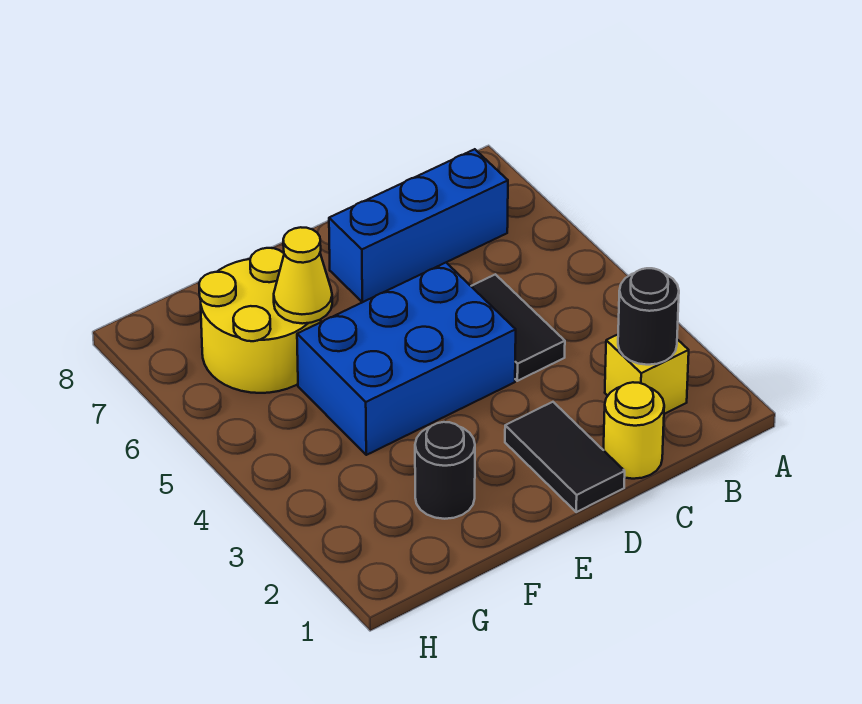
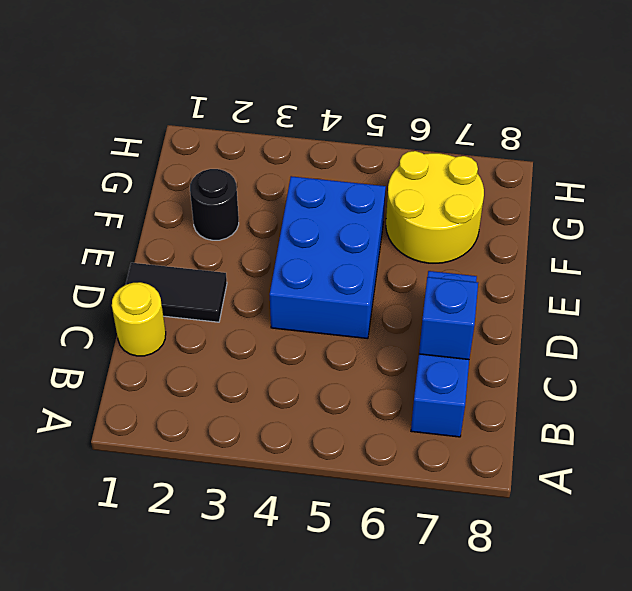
blue 1x1 brick [419,277,478,360] -> none
none -> yellow 1x1 brick [605,335,689,414]
none -> black 1x2 tile [471,274,565,381]

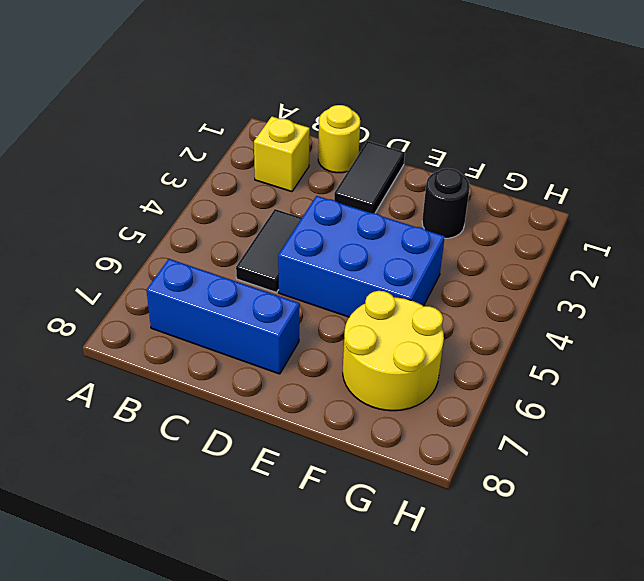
none -> black 1x1 round brick [618,268,679,365]
none -> yellow 1x1 cone [274,227,332,324]

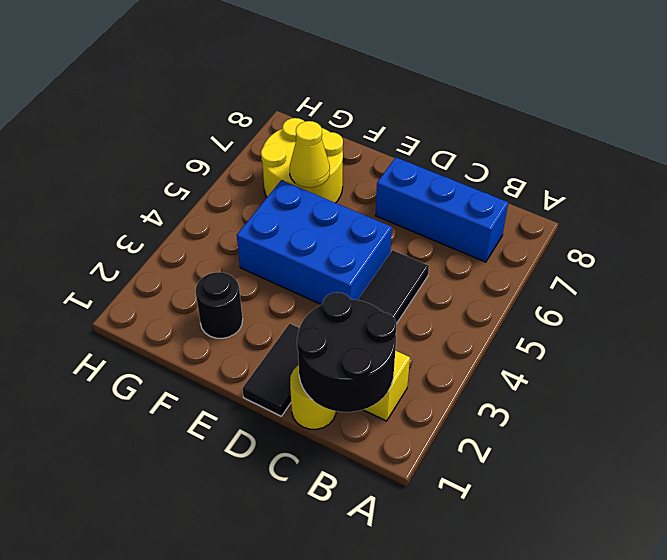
black 2x2 round brick [297,292,396,412] -> black 1x1 round brick [618,268,679,365]

